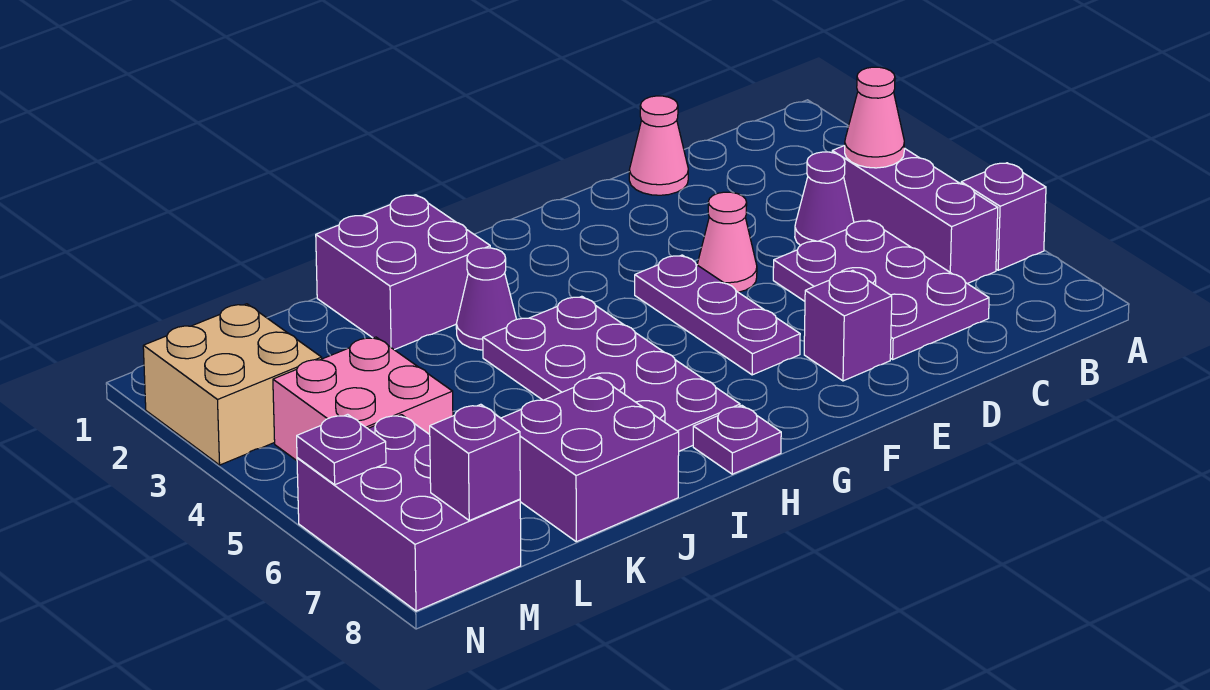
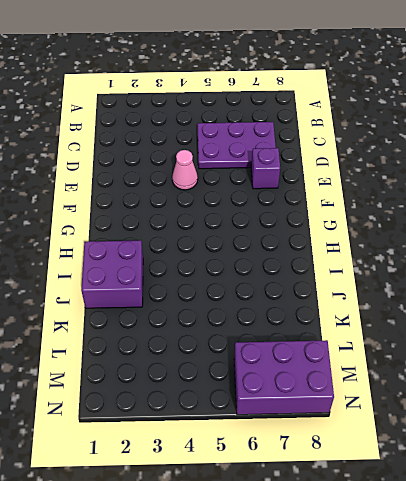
none -> purple 1x1 brick [961,163,1046,270]
none -> purple 1x3 brick [832,146,998,284]
none -> purple 1x1 cone [795,152,854,246]

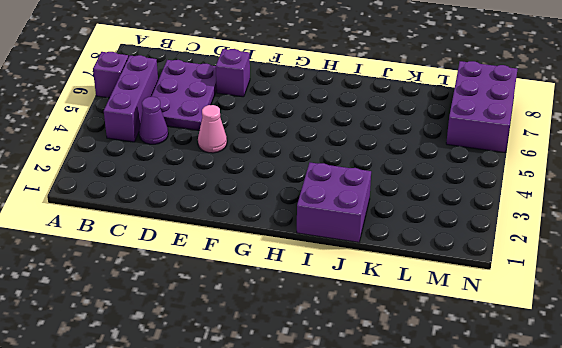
none -> pink 1x1 cone [629,96,688,195]
none -> purple 1x3 plate [635,255,800,375]
none -> purple 2x4 plate [483,296,740,451]

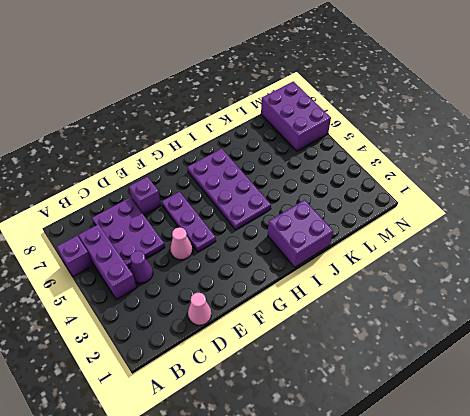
none -> purple 1x1 plate [693,406,781,474]
none -> purple 1x1 cone [456,248,516,350]
none -> purple 2x2 brick [501,377,679,542]

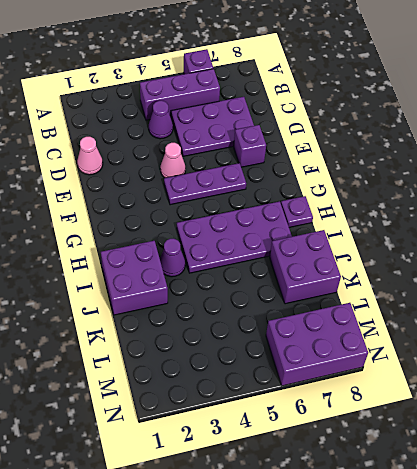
none -> pink 2x2 brick [273,337,453,461]
none -> tan 2x2 brick [143,304,322,465]
none -> pink 1x1 cone [844,67,904,168]

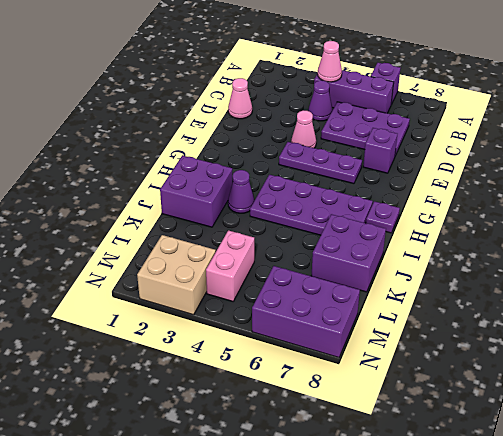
pink 1x2 brick [206,230,254,301] -> pink 2x2 brick [273,337,453,461]
none -> purple 1x1 brick [430,404,520,520]
none -> purple 1x1 plate [297,414,386,485]

